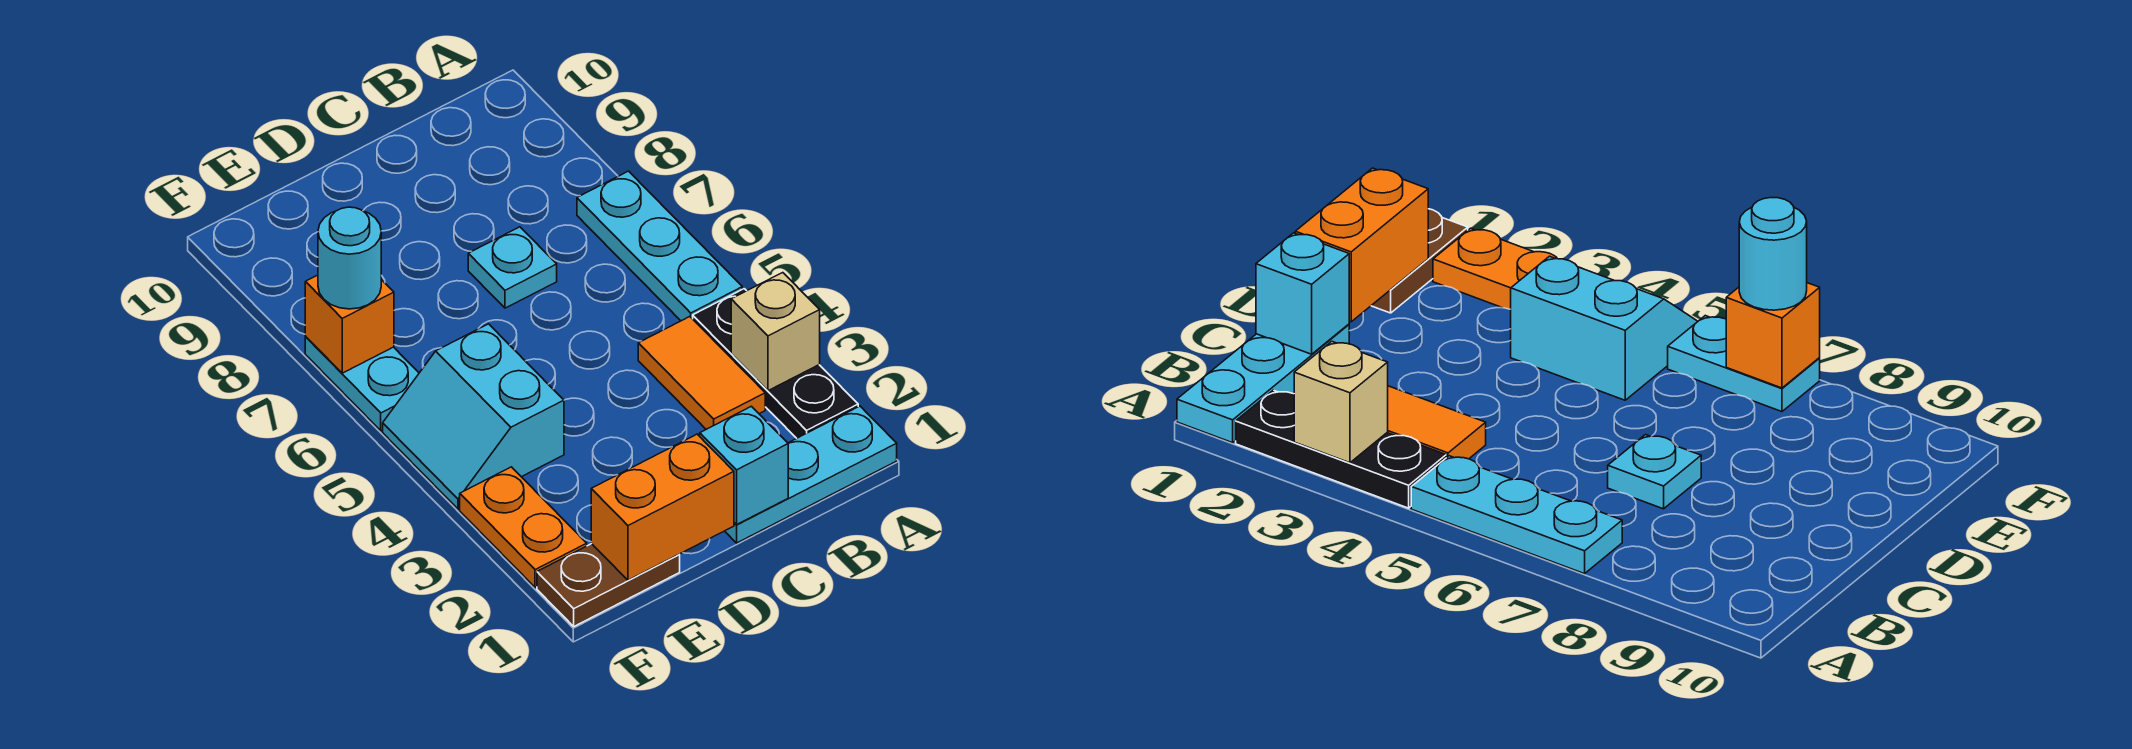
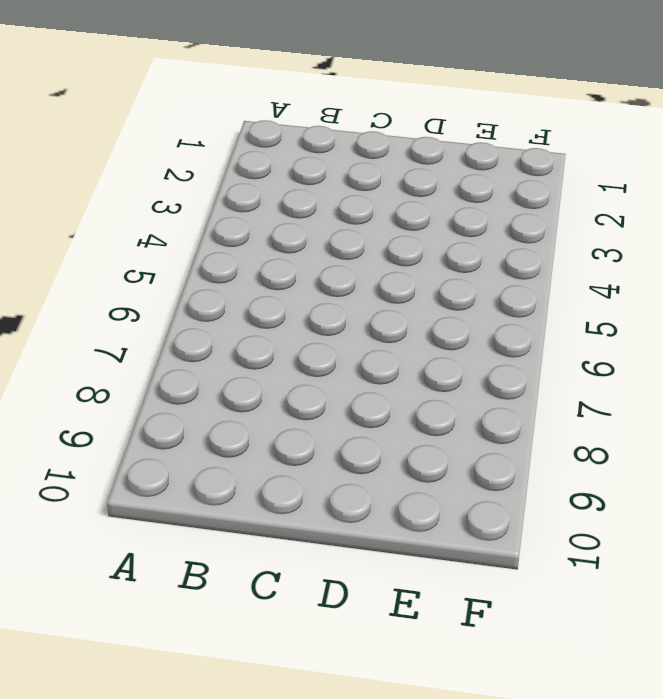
none -> cyan 1x3 plate [725,406,897,543]
none -> black 1x3 plate [693,289,858,438]
none -> cyan 1x3 plate [577,171,742,321]

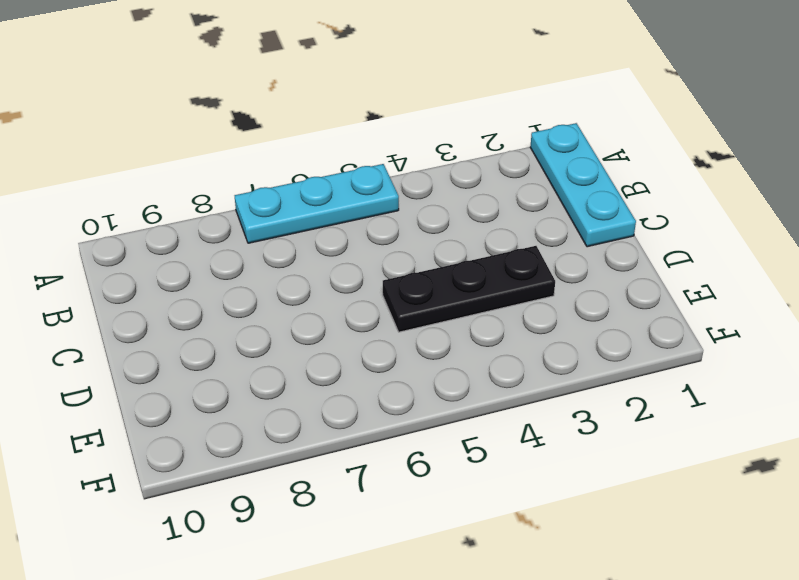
black 1x3 plate [383,246,555,332] -> black 1x3 plate moved to [693,289,858,438]
none -> orange 1x2 tile [638,317,765,429]
none -> cyan 1x1 plate [468,227,557,308]
none -> brown 1x2 plate [537,544,680,626]

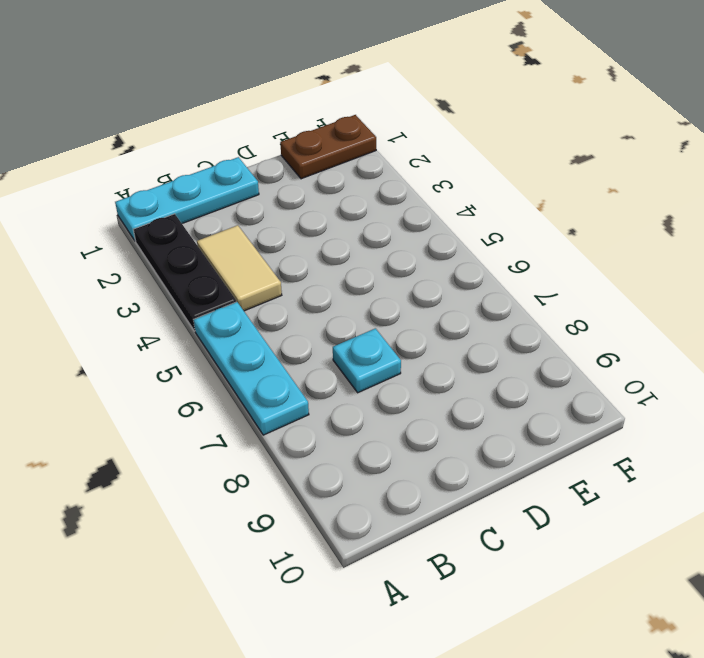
tan 1x2 tile [197,225,282,311] -> orange 1x2 tile [638,317,765,429]
none -> cyan 2x2 slope [383,324,564,509]
none -> orange 1x2 plate [460,467,587,587]
none -> cyan 1x2 plate [305,337,419,431]

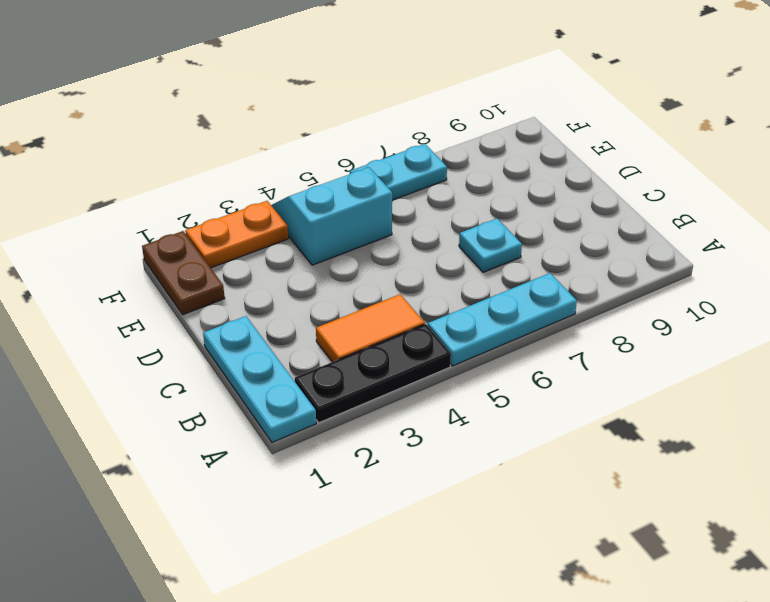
none -> tan 1x1 brick [731,273,820,391]
none -> cyan 1x1 brick [700,406,788,524]
none -> orange 1x2 brick [591,434,734,580]

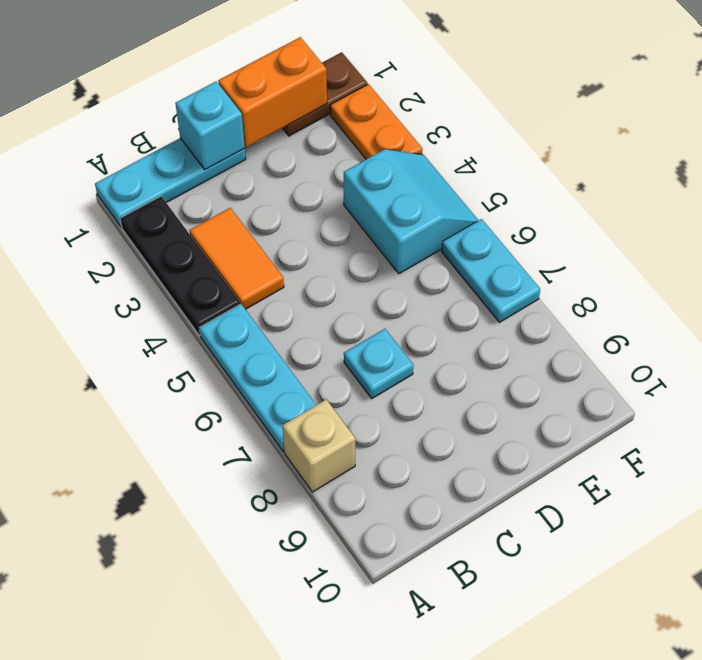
tan 1x1 brick [283,400,355,492] -> tan 1x1 brick moved to [731,273,820,391]
none -> orange 1x1 brick [305,275,394,373]
none -> cyan 1x1 round brick [318,207,381,309]

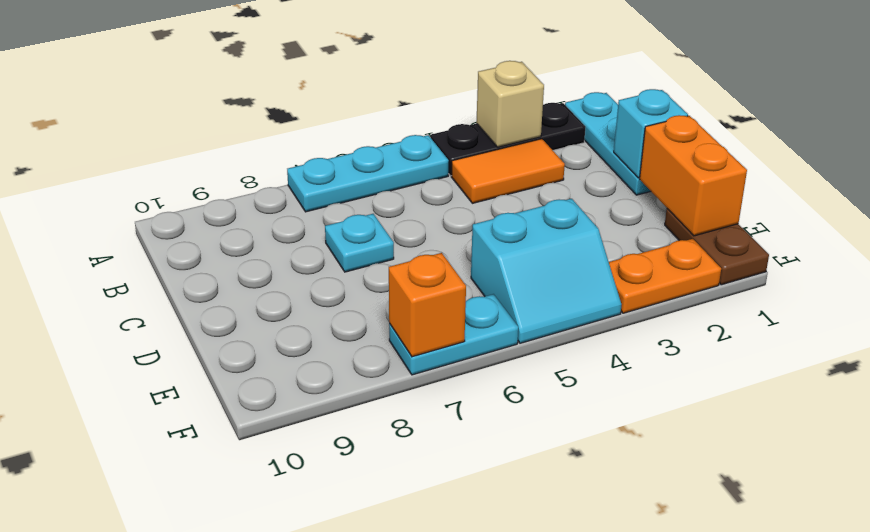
none -> cyan 1x1 round brick [318,207,381,309]

